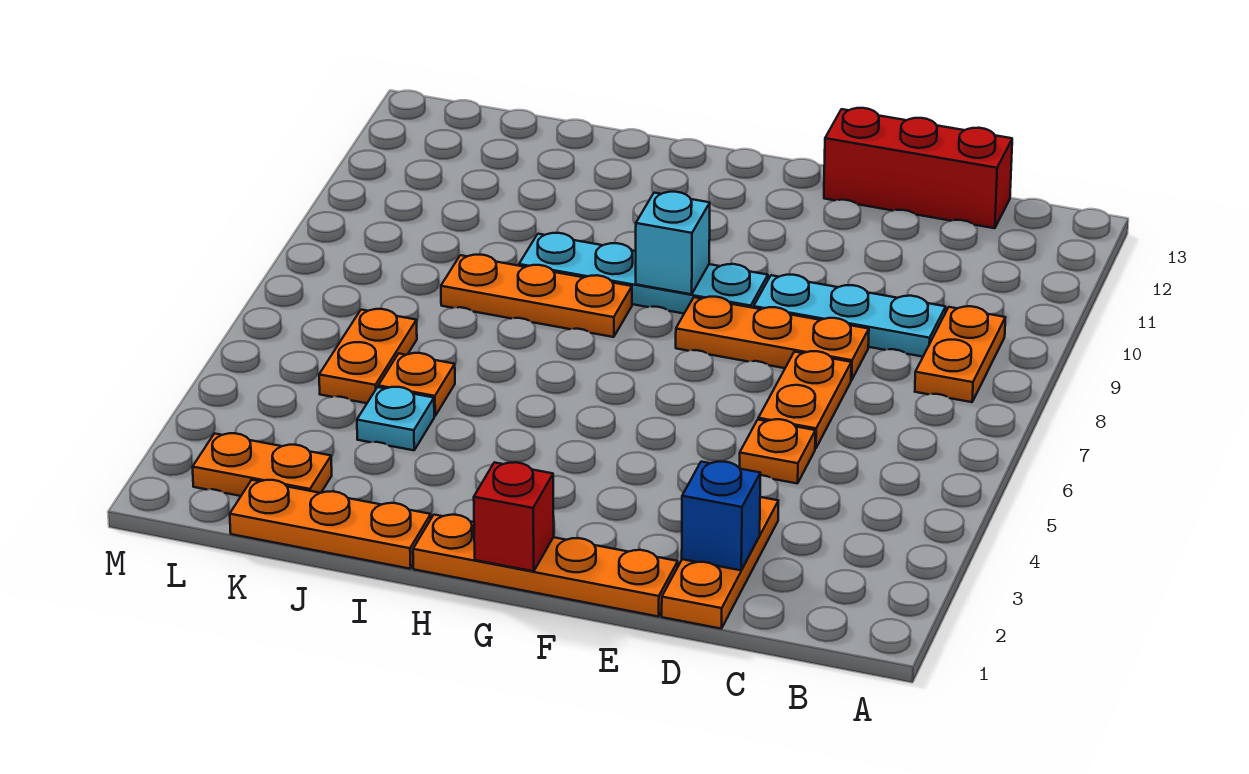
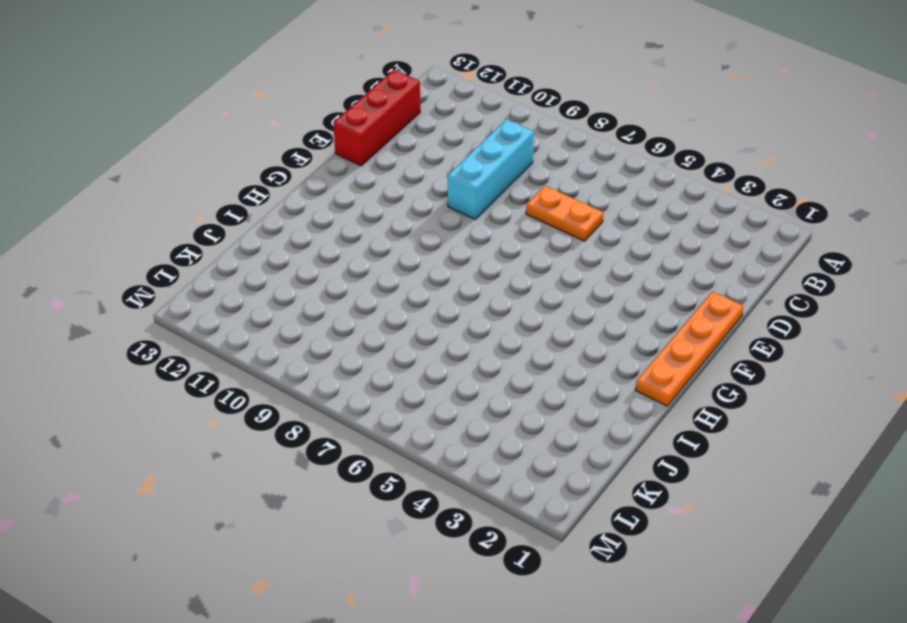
cyan 1x3 brick [448,119,534,219] -> cyan 1x3 plate [754,275,946,357]
none -> orange 1x2 plate [915,306,1005,402]
none -> orange 1x3 plate [662,497,778,629]
none -> orange 1x1 plate [740,419,815,484]

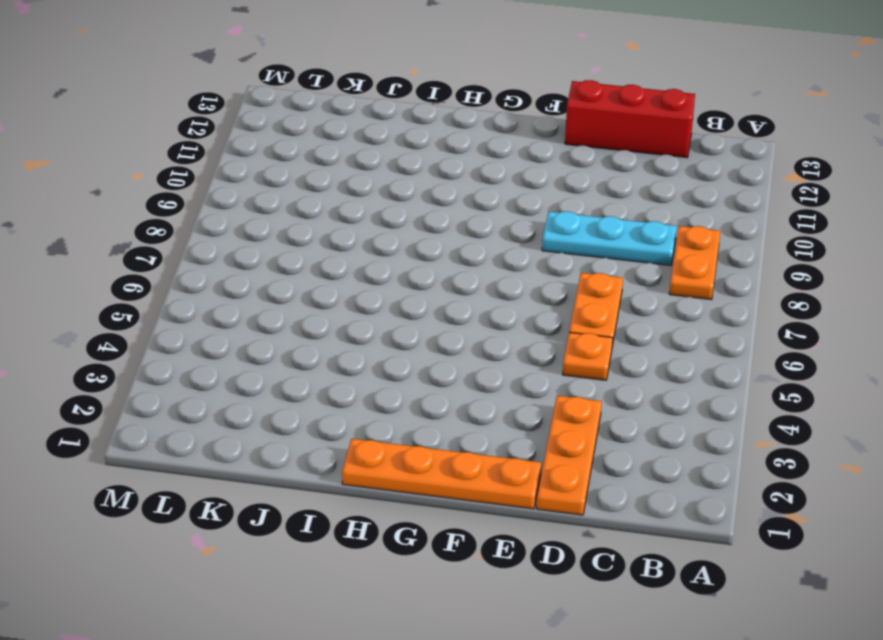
none -> orange 1x3 plate [676,297,869,380]
none -> cyan 1x4 plate [519,233,768,314]
none -> orange 1x3 plate [441,255,632,337]

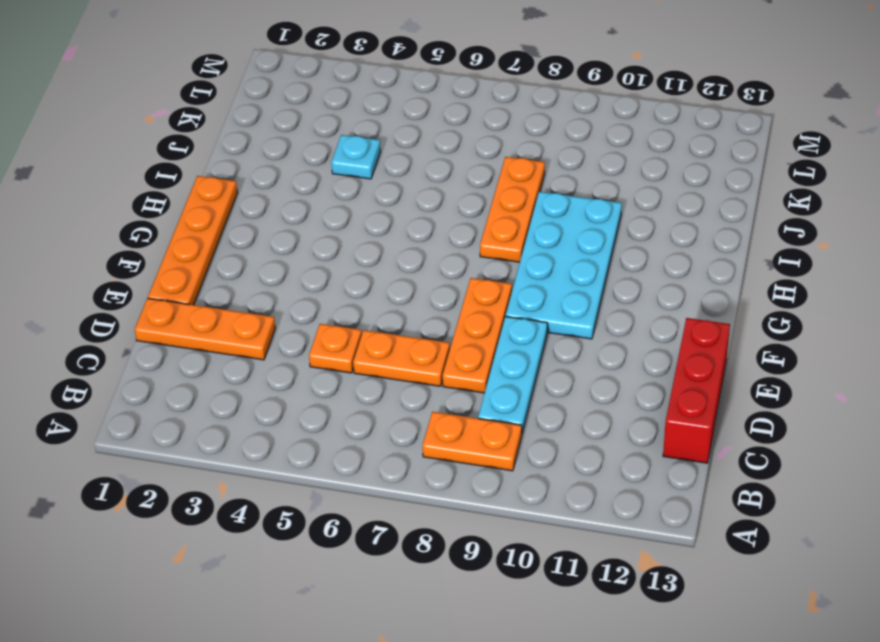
cyan 2x4 plate [506,192,622,339] -> cyan 1x4 plate [519,233,768,314]
none -> orange 1x3 plate [230,480,431,569]
none -> orange 1x1 plate [378,353,455,416]
none -> orange 1x2 plate [193,433,332,496]

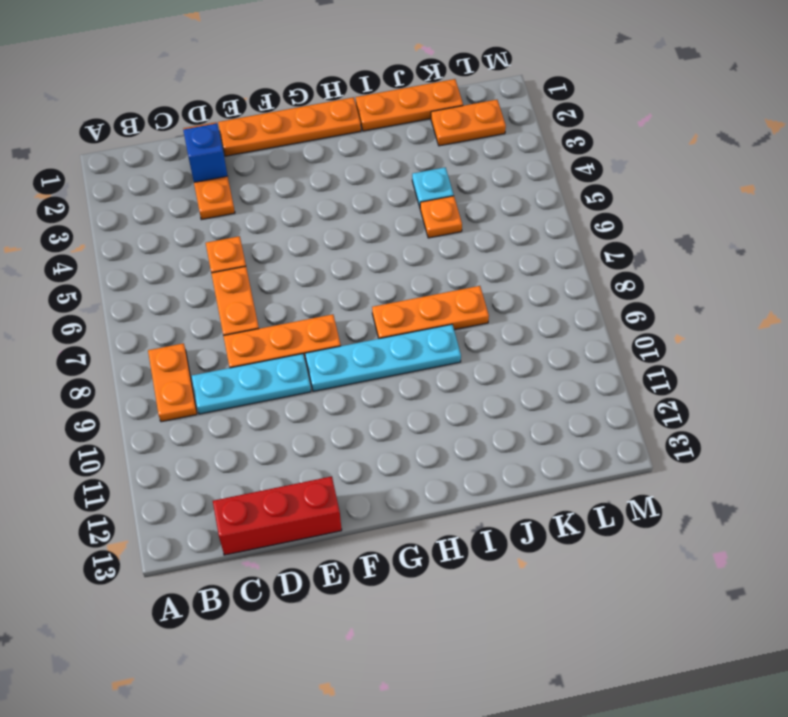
none -> orange 1x2 plate [319,309,417,403]
none -> red 1x1 brick [474,462,554,571]
none -> cyan 1x1 brick [636,192,710,294]

